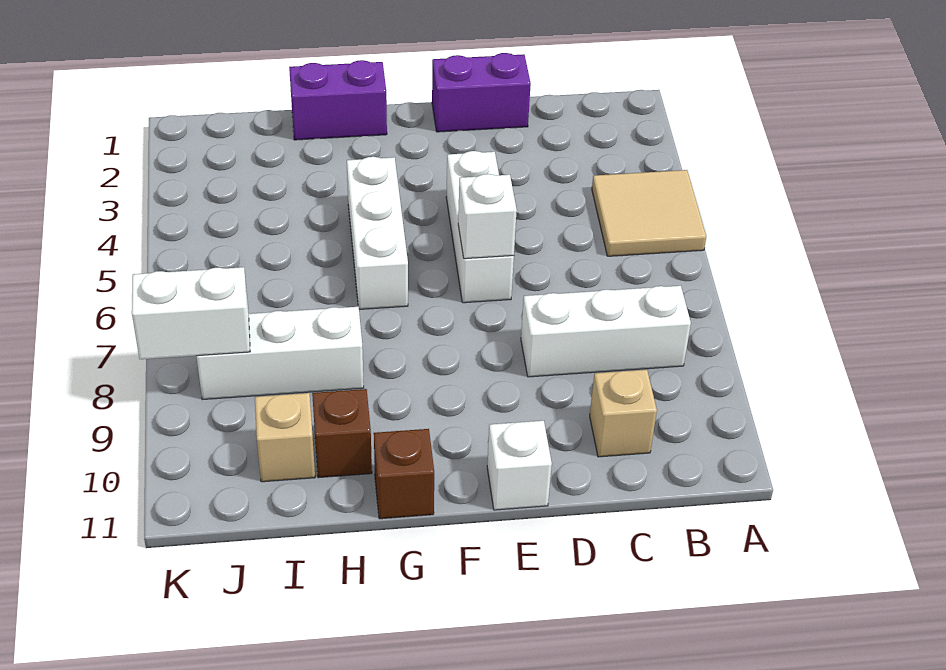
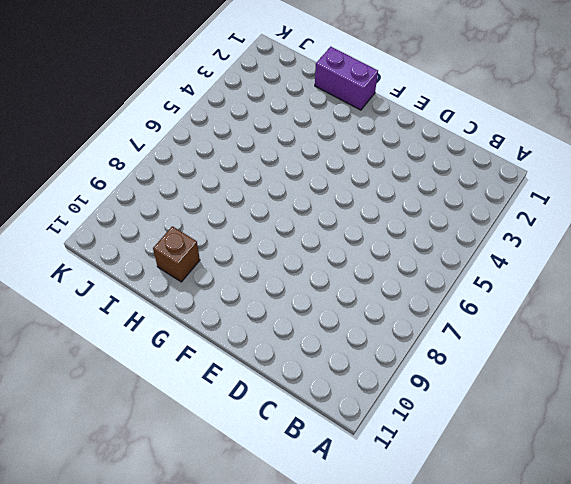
none -> tan 2x2 tile [592,170,706,256]
none -> white 1x3 brick [521,286,691,377]
none -> tan 1x1 brick [590,370,657,457]

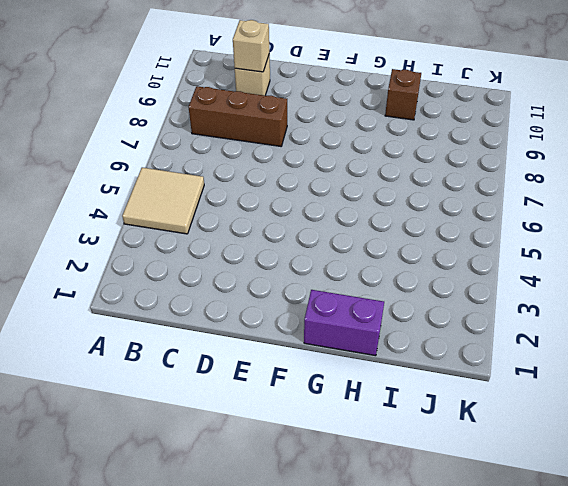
brown 1x3 brick [188,86,287,146] -> white 1x3 brick [521,286,691,377]
tan 1x1 brick [233,20,269,72] -> tan 1x1 brick moved to [255,393,315,482]
none -> purple 1x2 brick [432,53,531,132]
none -> white 1x3 brick [446,151,514,303]
none -> white 1x1 brick [487,421,552,510]

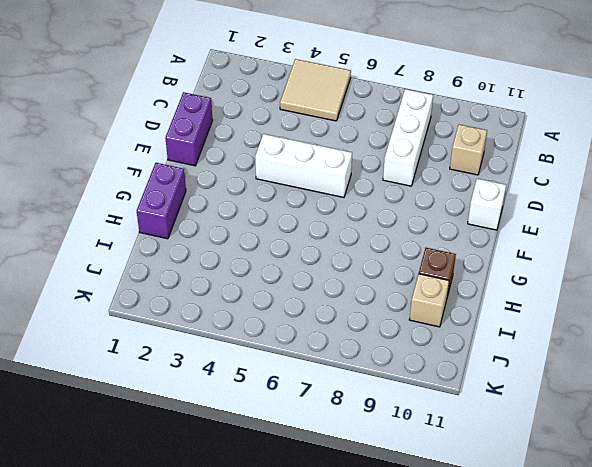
none -> white 1x3 brick [347,157,408,309]
none -> brown 1x1 brick [374,429,434,519]
none -> white 1x3 brick [196,307,364,400]

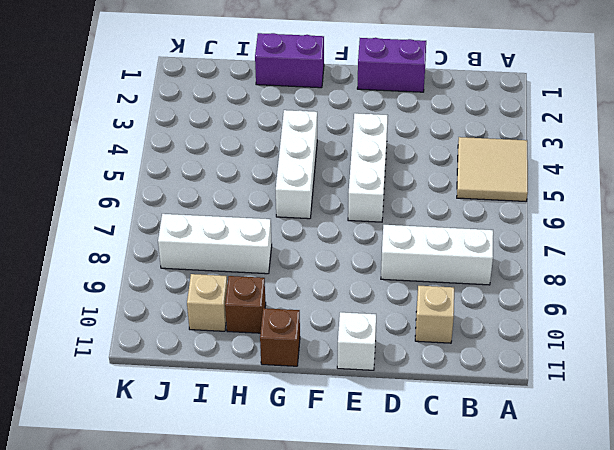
none -> white 1x1 brick [458,174,517,259]
none -> white 1x2 brick [132,267,250,359]

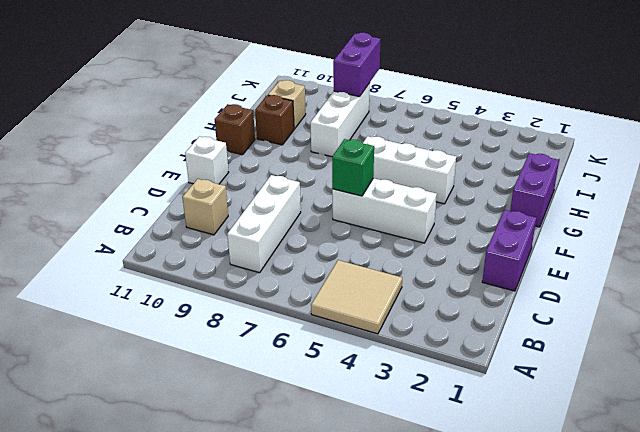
green 1x1 brick [332,139,374,196] -> white 1x1 brick [458,174,517,259]
purple 1x2 brick [333,33,380,97] -> white 1x2 brick [132,267,250,359]

